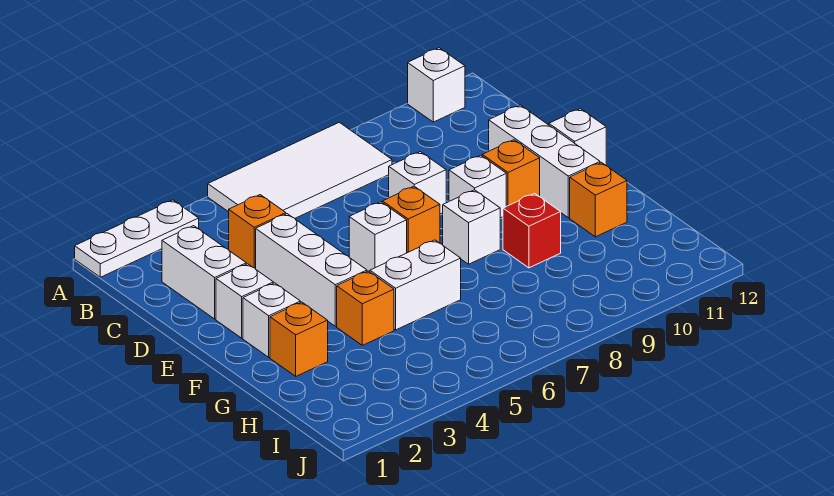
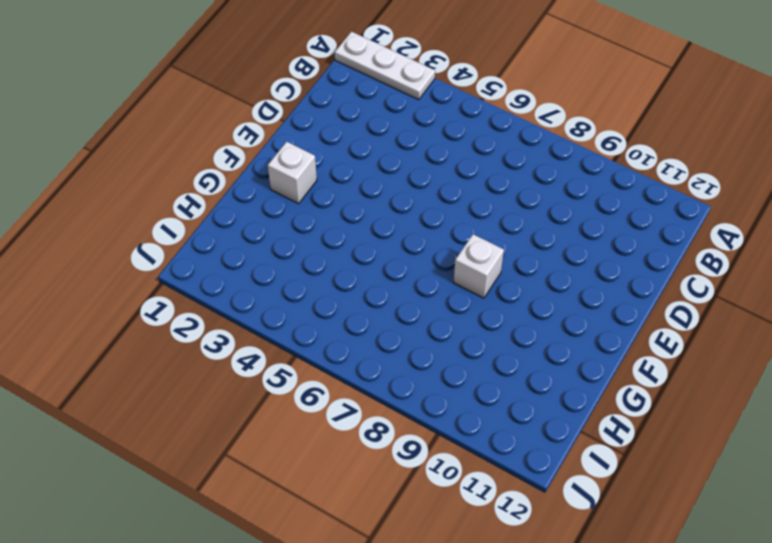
none -> white 2x4 tile [208,122,392,218]
none -> white 1x1 brick [408,48,465,122]
none -> white 1x2 brick [162,226,246,319]

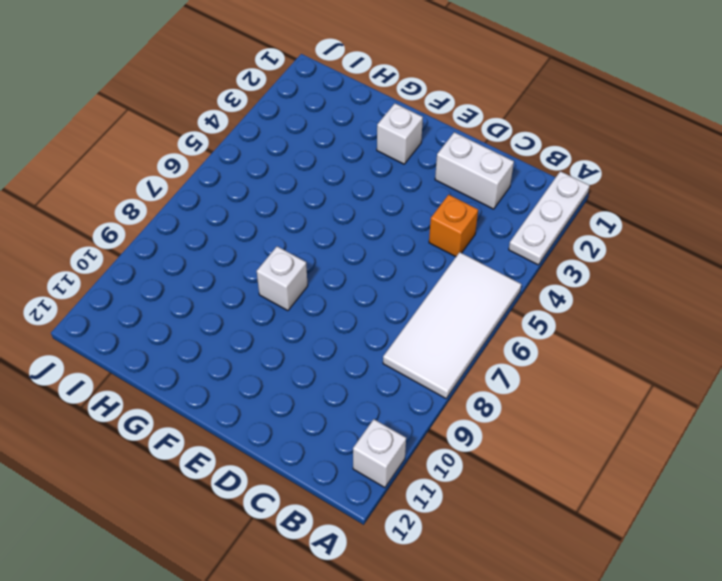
none -> white 1x3 brick [256,214,367,326]
none -> white 1x1 brick [389,152,446,214]
none -> white 1x3 brick [489,105,600,218]

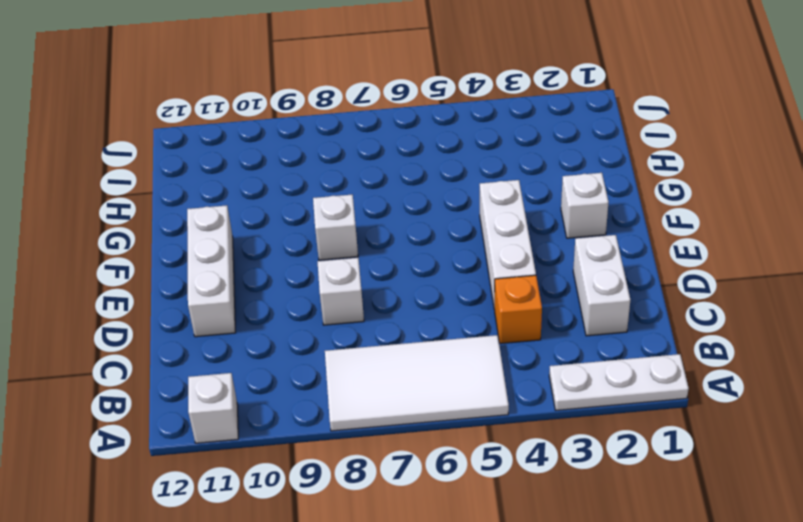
none -> white 1x1 brick [216,264,273,338]
none -> white 1x1 brick [349,202,407,272]
none -> orange 1x1 brick [382,186,440,253]

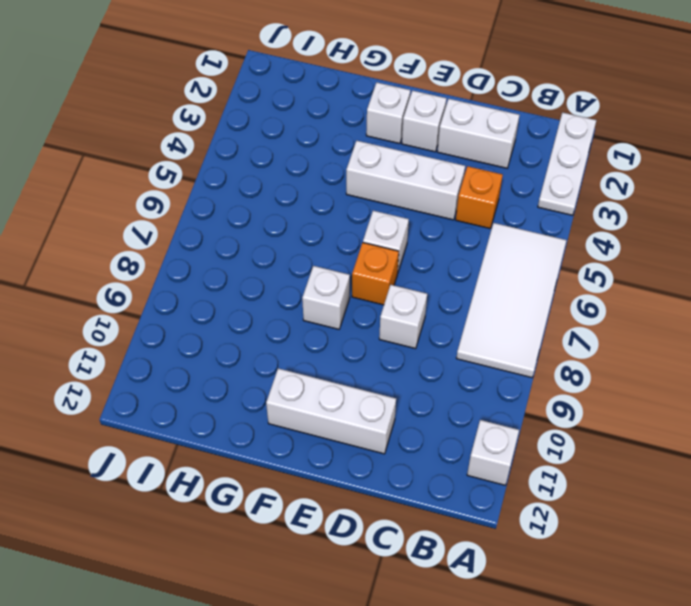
none -> white 1x1 brick [449,155,506,218]
none -> orange 1x1 brick [482,140,540,206]
none -> white 1x1 brick [549,109,606,165]

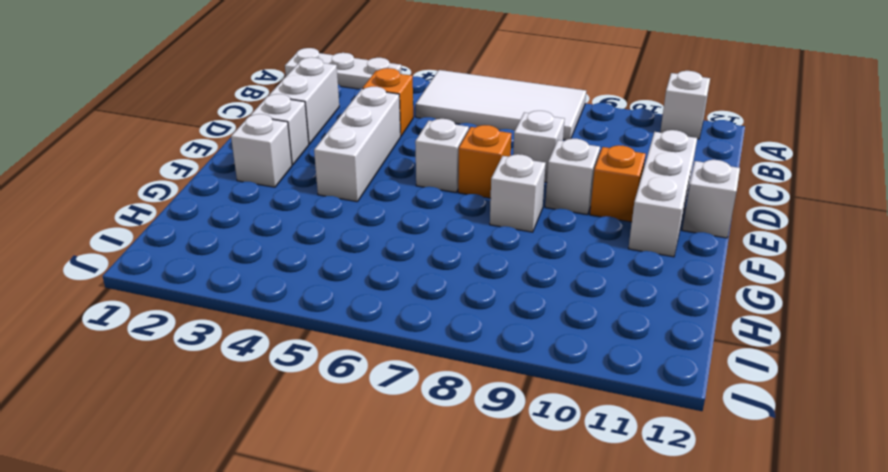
none -> orange 1x1 brick [270,302,328,376]
none -> orange 1x1 brick [337,271,394,345]
none -> white 1x2 brick [370,240,461,330]

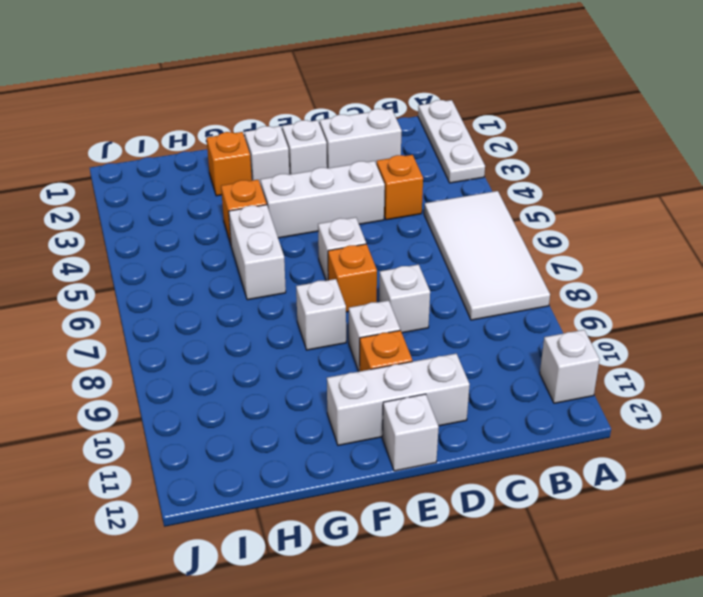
none -> red 1x1 brick [503,194,561,268]
none -> orange 1x1 brick [570,162,627,237]

